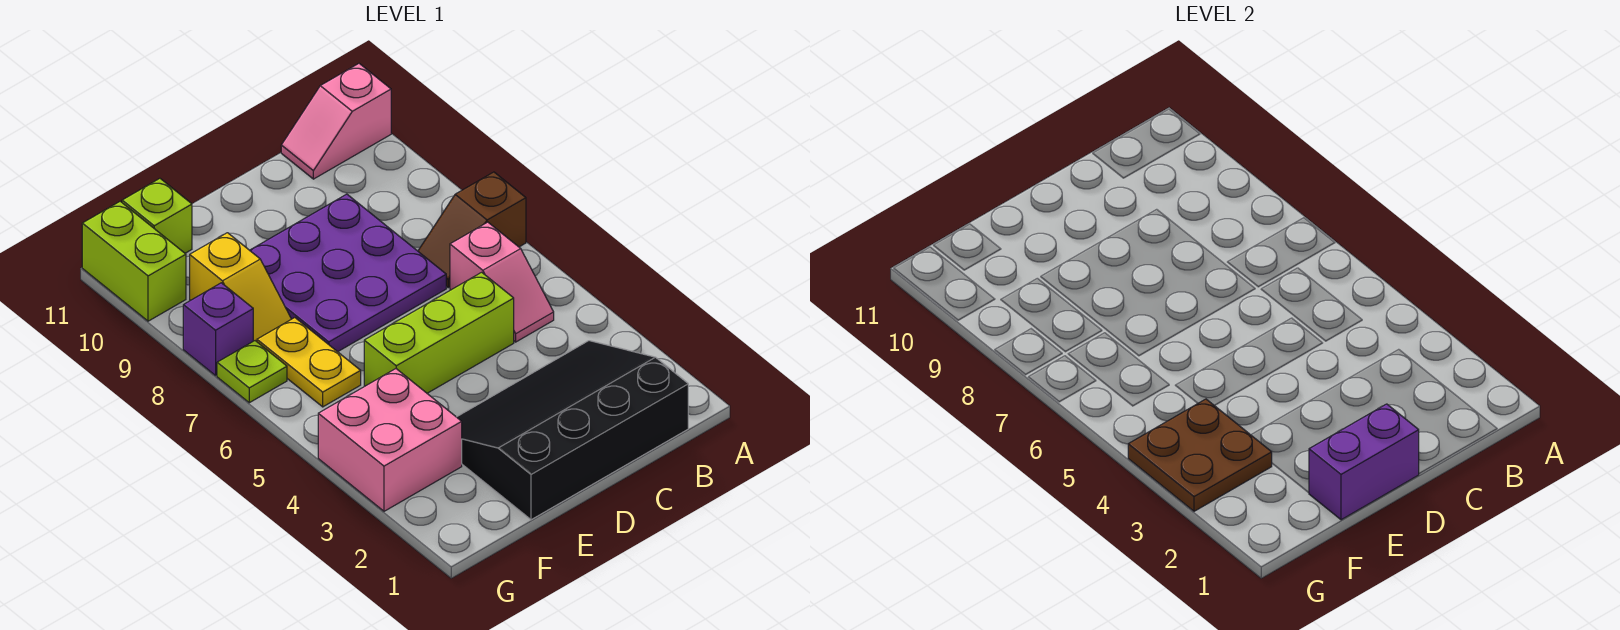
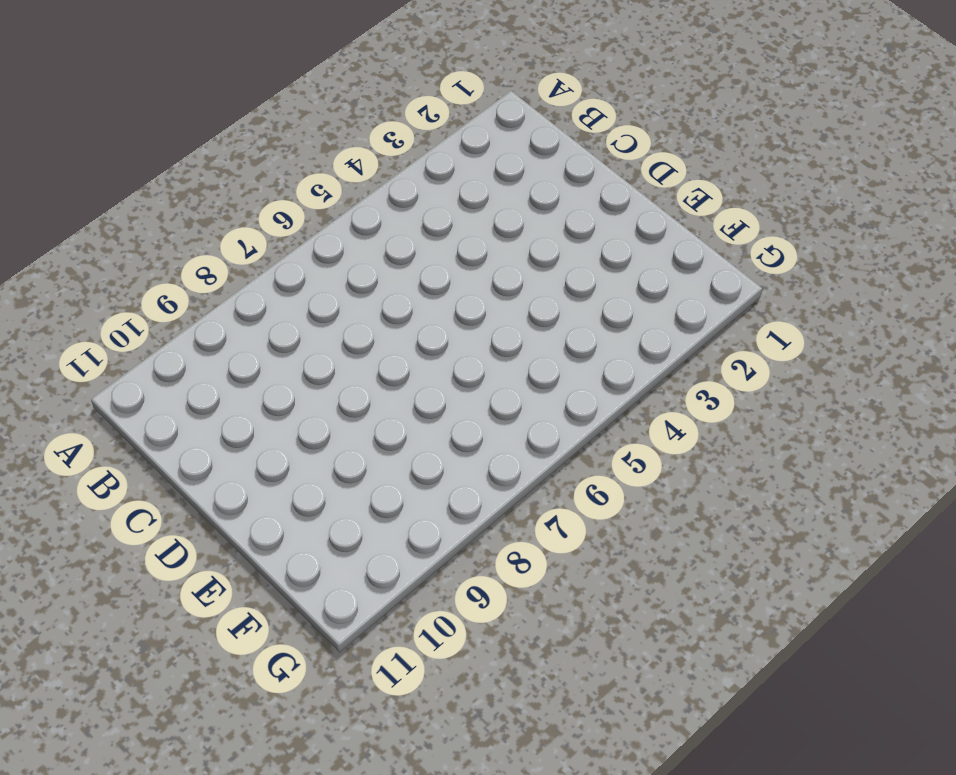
none -> brown 1x2 slope [418,172,526,288]
none -> pink 1x2 slope [281,64,391,179]
none -> black 3x4 slope [457,341,688,520]

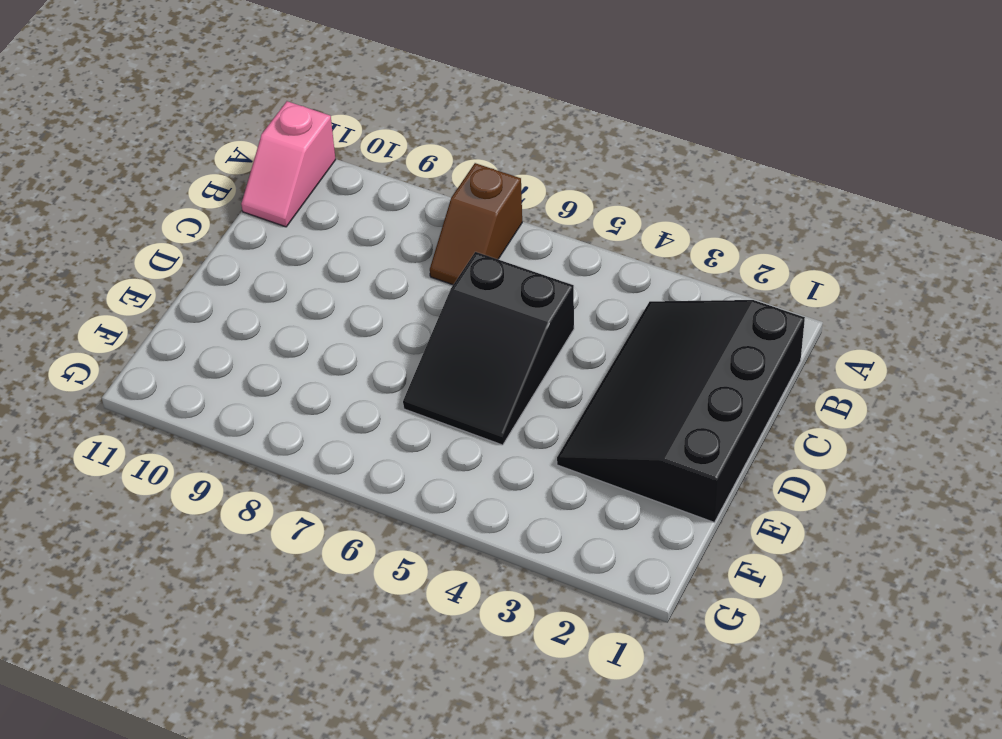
black 2x3 slope [403,252,574,445] -> lime 1x3 brick [364,272,514,393]
none -> pink 1x2 slope [450,222,554,342]
none -> purple 3x3 plate [250,194,446,352]
none -> pink 2x2 brick [318,369,462,511]

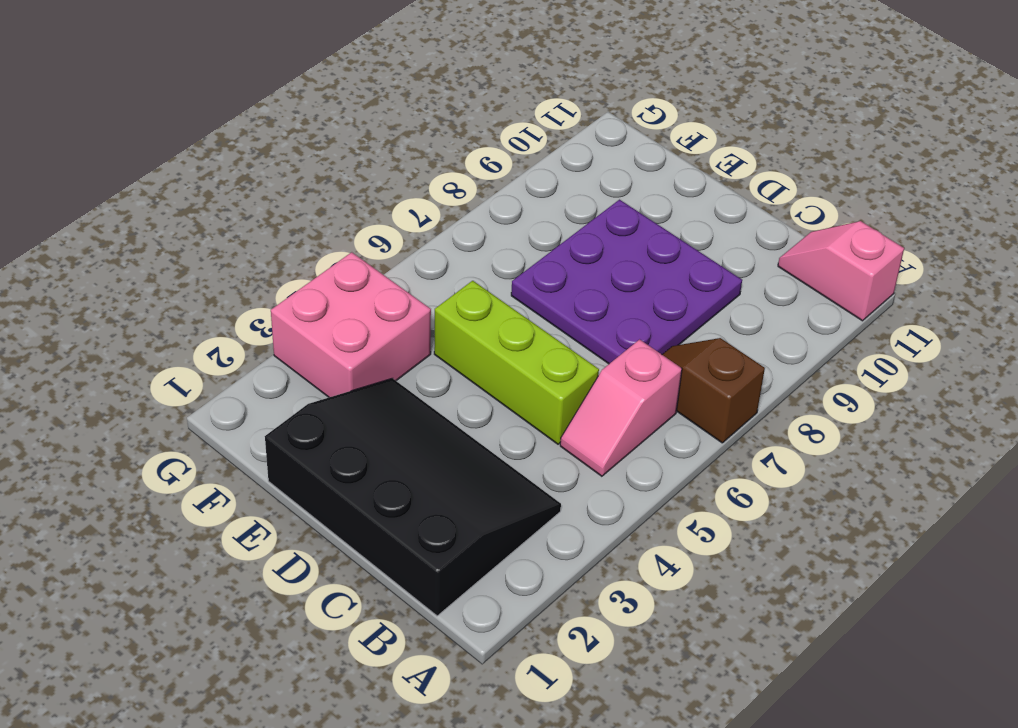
none -> yellow 1x2 plate [257,318,361,407]
none -> yellow 1x2 slope [190,233,291,342]
none -> lime 1x1 brick [122,179,192,253]

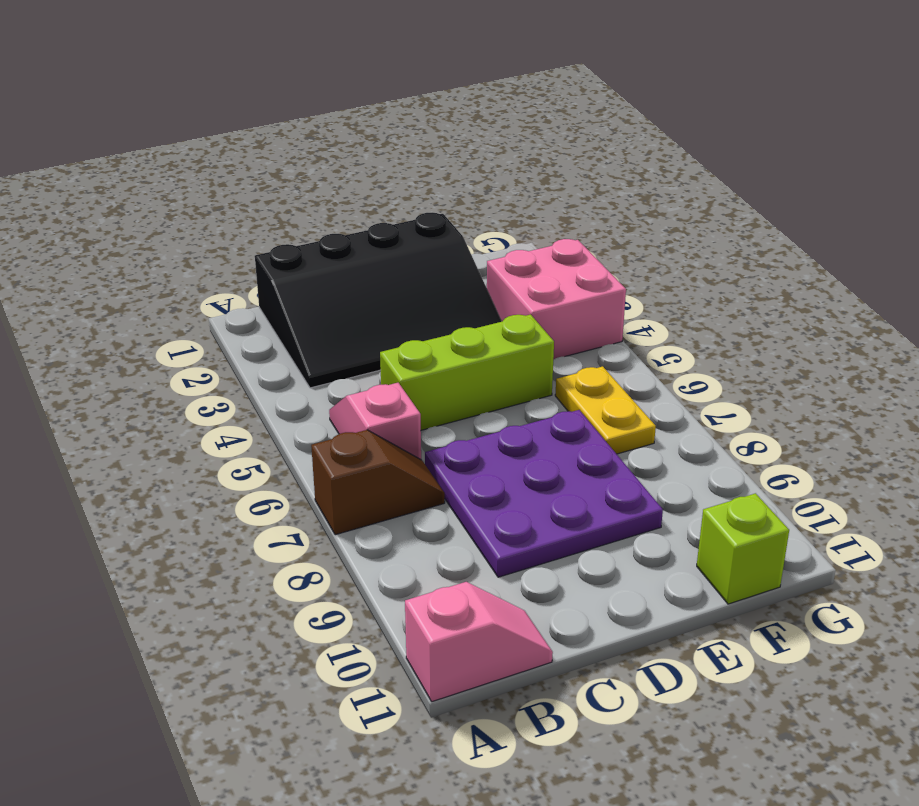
none -> yellow 1x2 slope [190,233,291,342]
none -> lime 1x1 plate [217,341,287,403]
none -> purple 1x1 brick [183,283,253,375]

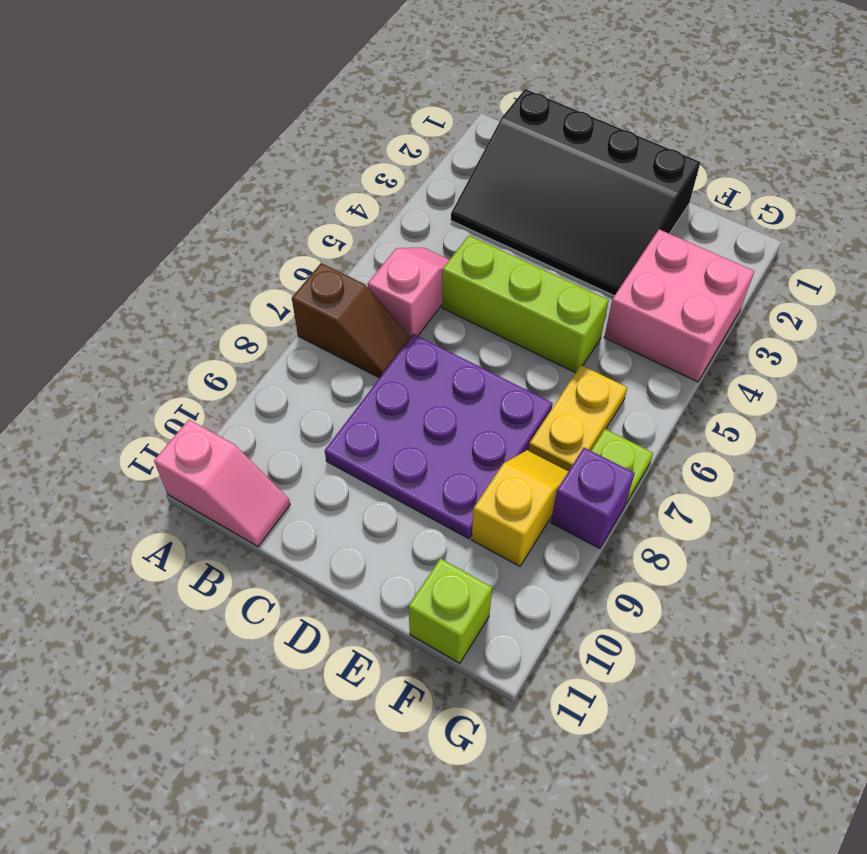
none -> lime 1x2 brick [82,201,186,321]
none -> purple 1x2 brick [1309,404,1419,520]
none -> brown 2x2 plate [1128,399,1272,511]

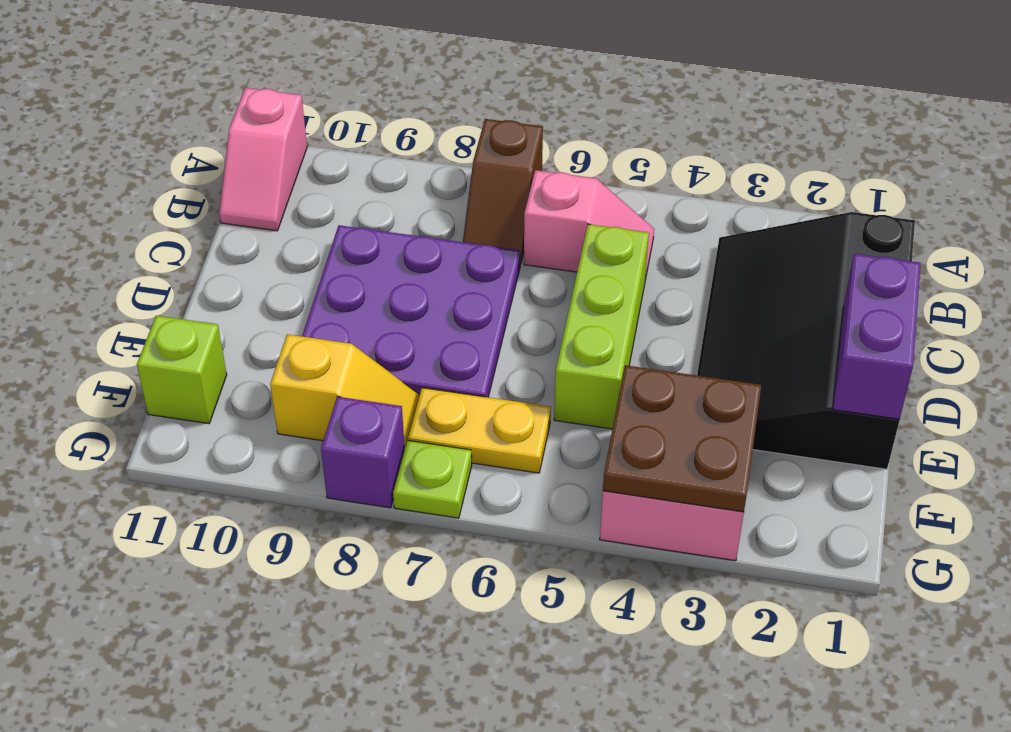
none -> lime 1x2 brick [82,201,186,321]

